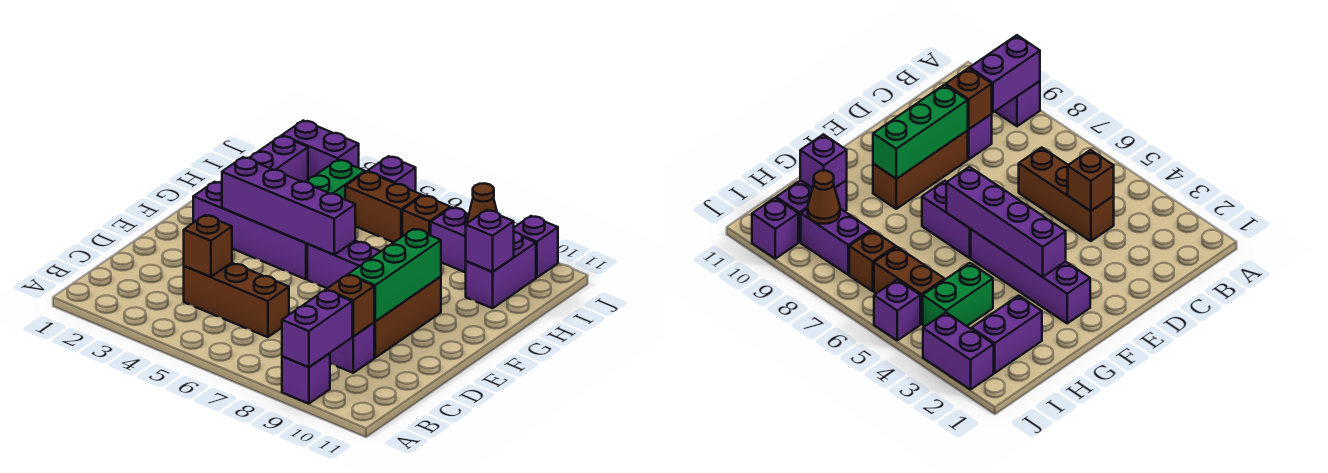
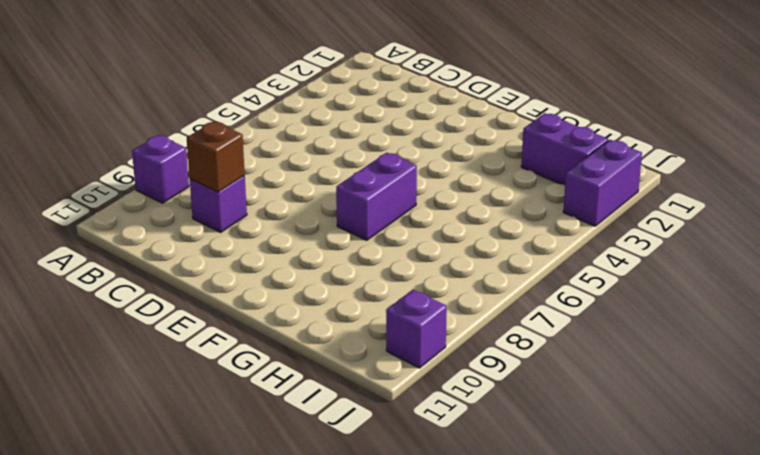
none -> brown 1x3 brick [184,263,289,337]
none -> brown 1x3 brick [374,277,441,358]
none -> purple 1x4 brick [193,182,307,279]

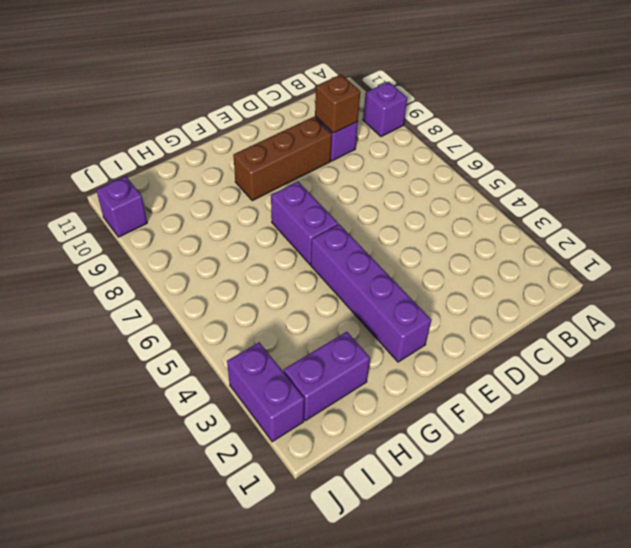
none -> brown 1x3 brick [184,263,289,337]
none -> green 1x2 brick [306,160,365,200]
none -> purple 1x2 brick [466,232,536,308]

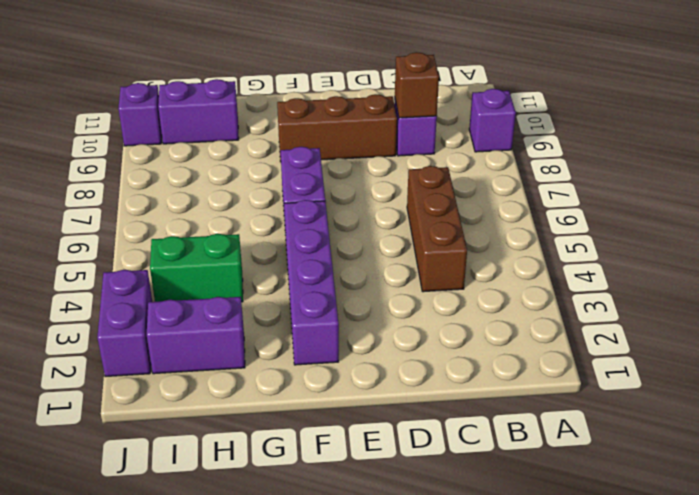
none -> brown 1x2 brick [345,172,422,242]
none -> brown 1x1 brick [402,195,450,236]
none -> purple 1x2 brick [431,207,469,272]

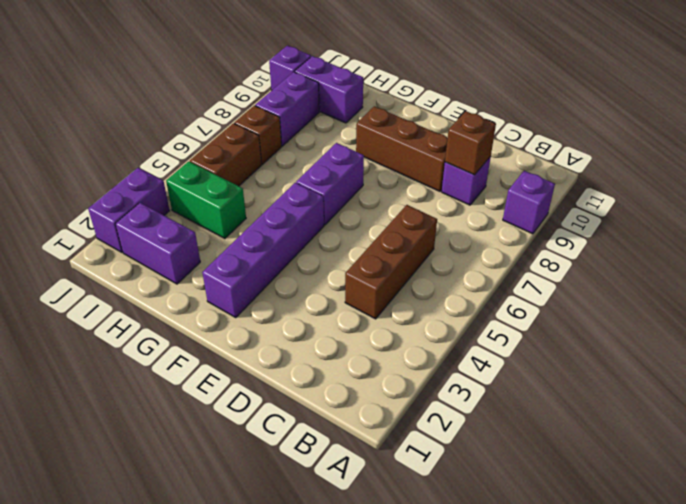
none -> purple 1x1 brick [367,156,416,192]
none -> purple 1x2 brick [282,290,352,367]
none -> brown 1x1 brick [184,215,232,277]

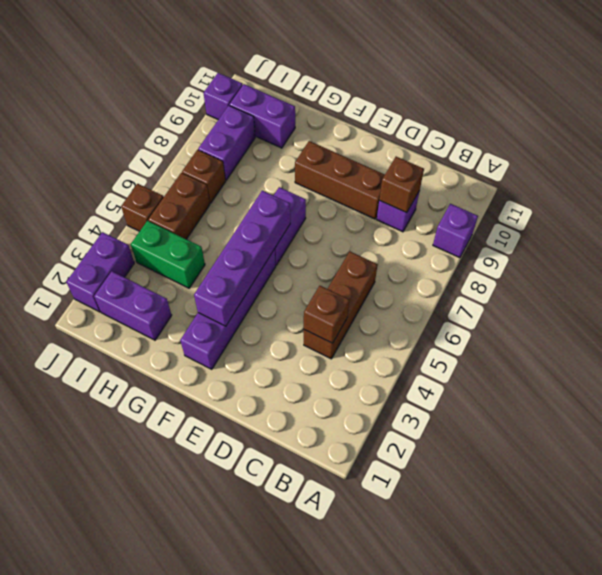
brown 1x1 brick [121,184,164,231] -> purple 1x1 brick [367,156,416,192]
none -> purple 1x2 brick [282,290,352,367]
none -> green 1x3 brick [348,229,441,321]
none -> purple 1x1 brick [466,210,514,272]

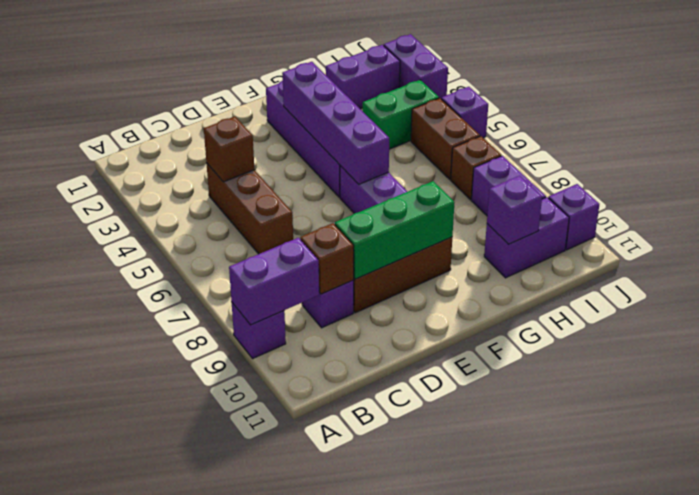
none -> brown 1x1 cone [467,183,497,223]

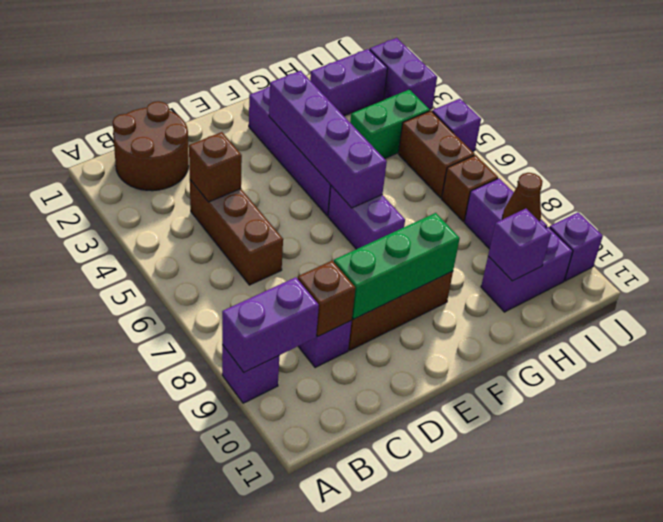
brown 2x2 round brick [113,101,189,191] -> none

